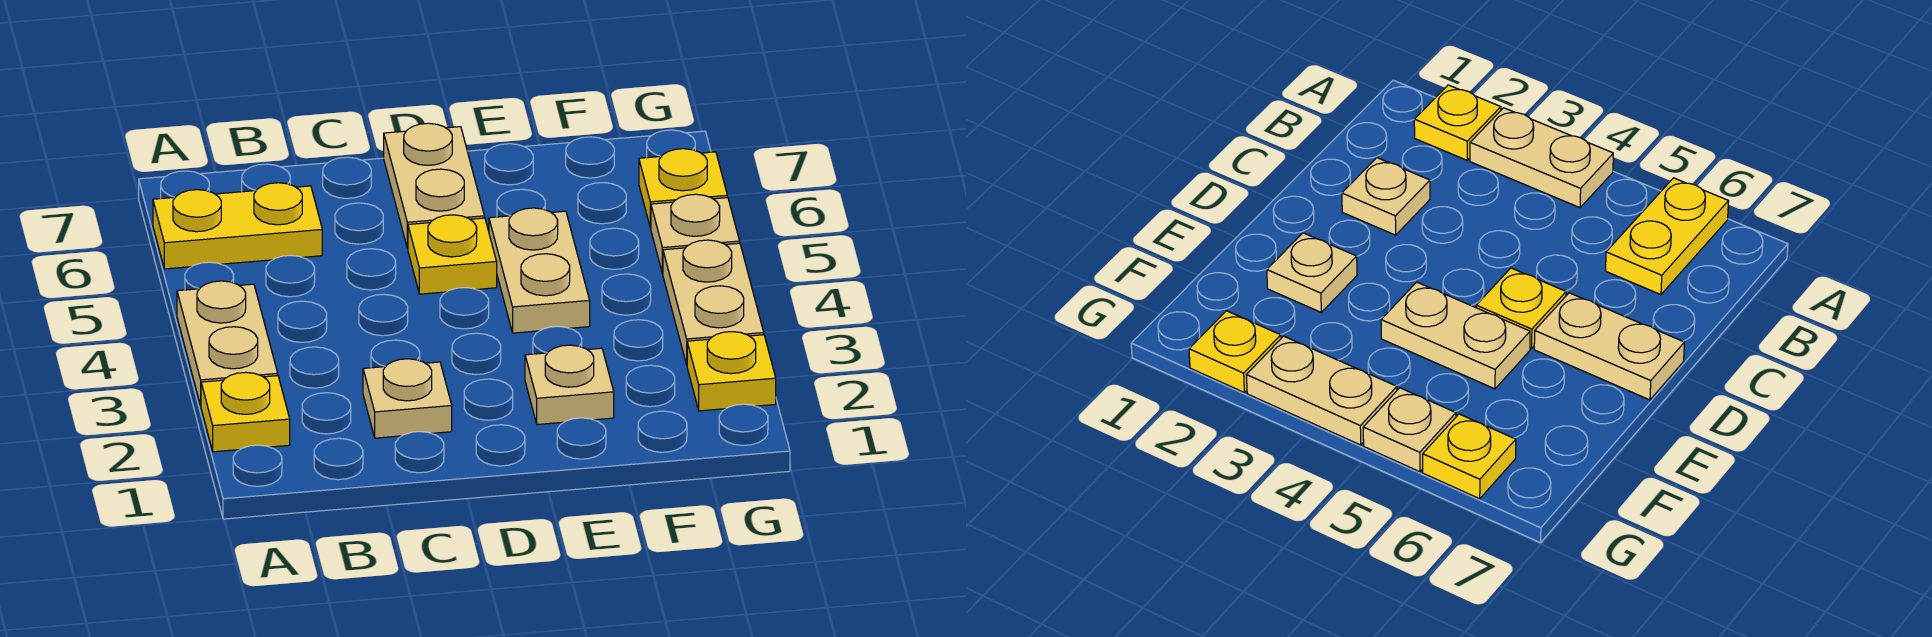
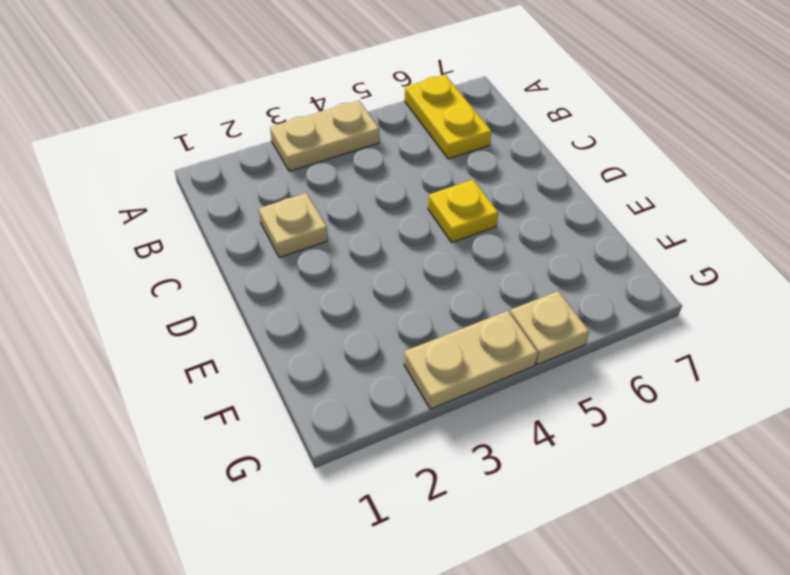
none -> yellow 1x1 plate [201,372,290,452]
none -> tan 1x2 plate [384,123,484,248]
none -> tan 1x1 plate [525,345,614,425]

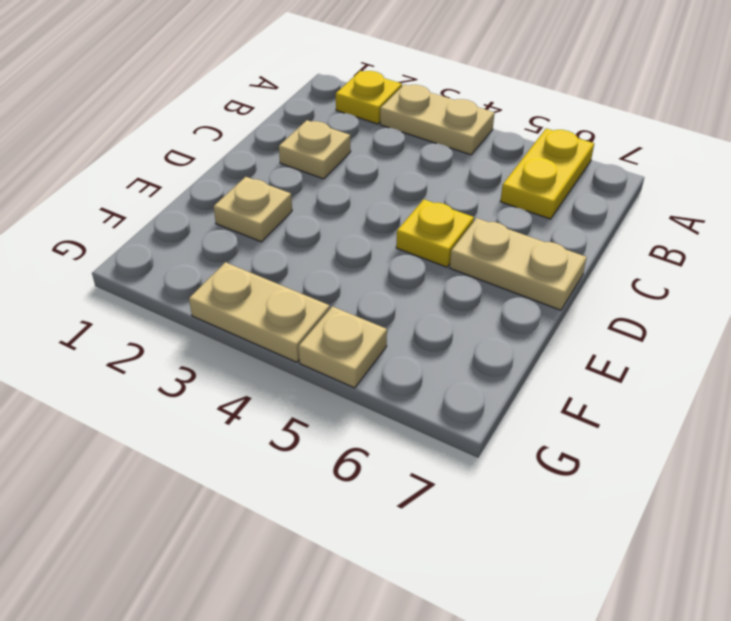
none -> tan 1x2 plate [489,208,590,333]
none -> yellow 1x1 plate [687,332,776,411]
none -> yellow 1x1 plate [639,149,727,228]

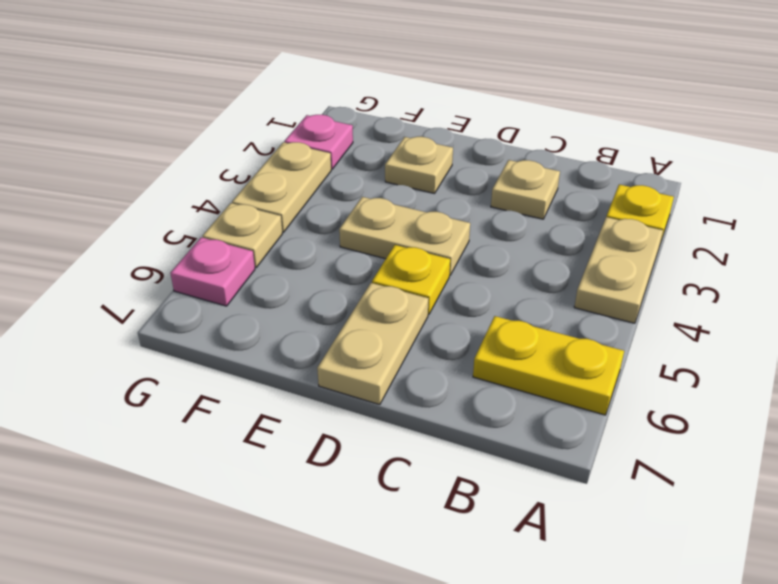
tan 1x2 plate [339,197,470,275] -> tan 1x2 plate turned to [489,208,590,333]
pink 1x1 plate [284,115,353,169] -> yellow 1x1 plate [687,332,776,411]
pink 1x1 plate [171,237,255,306] -> yellow 1x1 plate [639,149,727,228]

